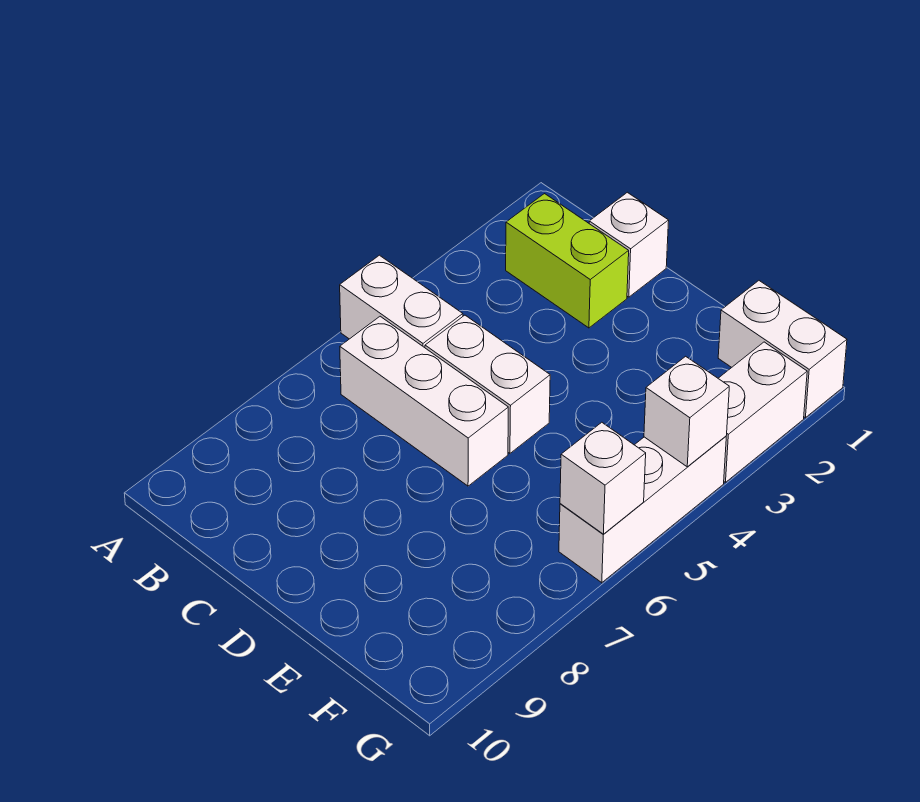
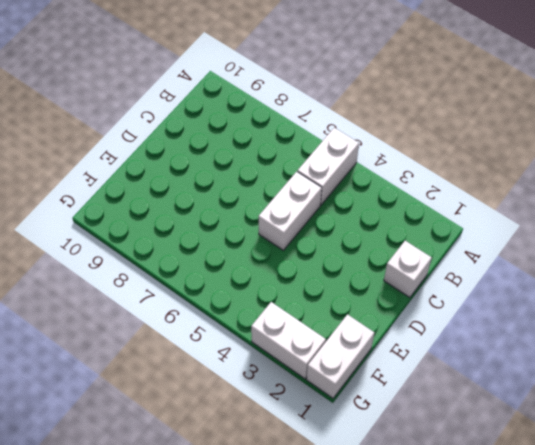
none -> lime 1x2 brick [506,194,629,328]
none -> white 1x3 brick [340,316,508,486]

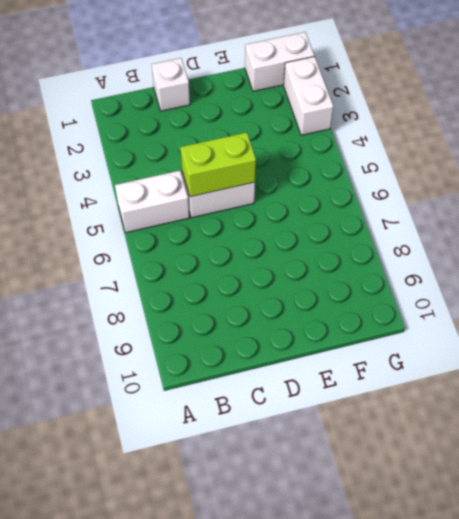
lime 1x2 brick [180,132,256,197] -> lime 1x2 brick moved to [506,194,629,328]
none -> white 1x3 brick [340,316,508,486]
none -> white 1x3 brick [559,436,726,583]

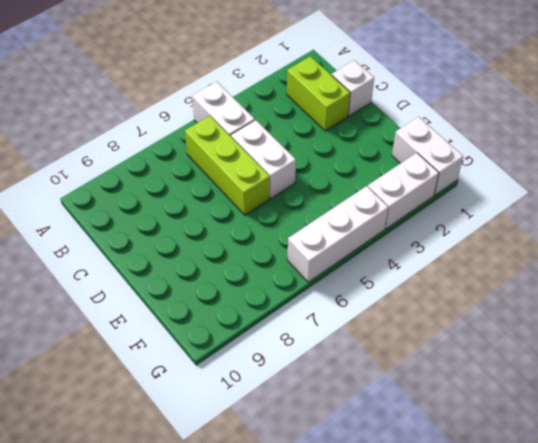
lime 1x3 brick [185,116,270,215] -> white 1x3 brick [340,316,508,486]
none -> white 1x1 brick [644,356,729,467]
none -> white 1x1 brick [560,422,646,534]

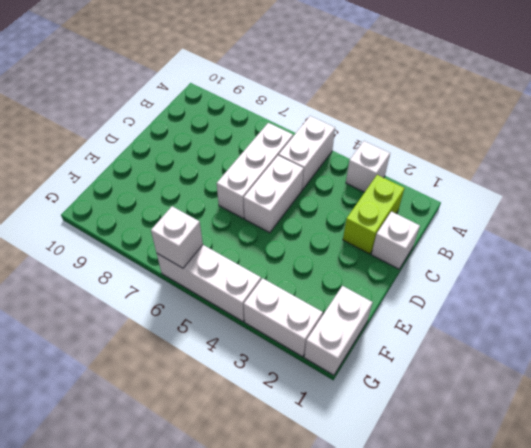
white 1x1 brick [346,141,390,192] -> white 1x1 brick moved to [644,356,729,467]

